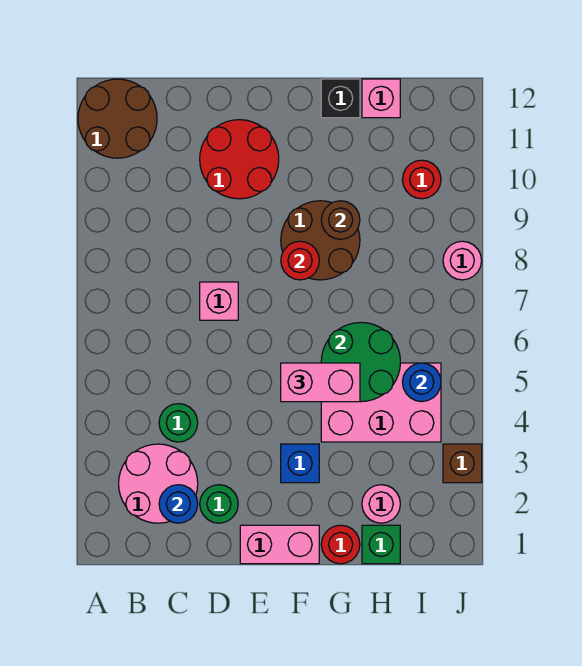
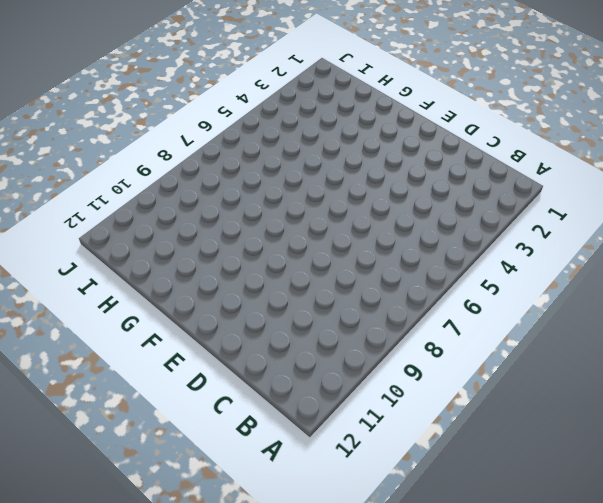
none -> brown 2x2 round brick [78,79,157,158]
none -> pink 2x2 round brick [119,444,198,523]
none -> green 1x1 round brick [159,404,198,442]

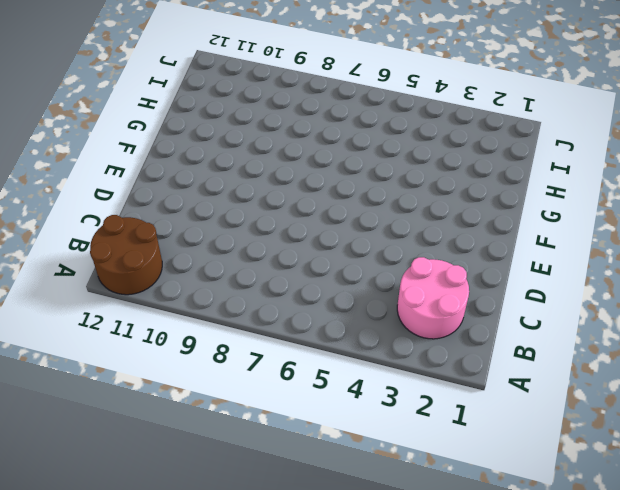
none -> green 1x1 round brick [159,404,198,442]
none -> green 1x1 round brick [200,485,238,523]
none -> pink 1x1 brick [200,282,238,320]

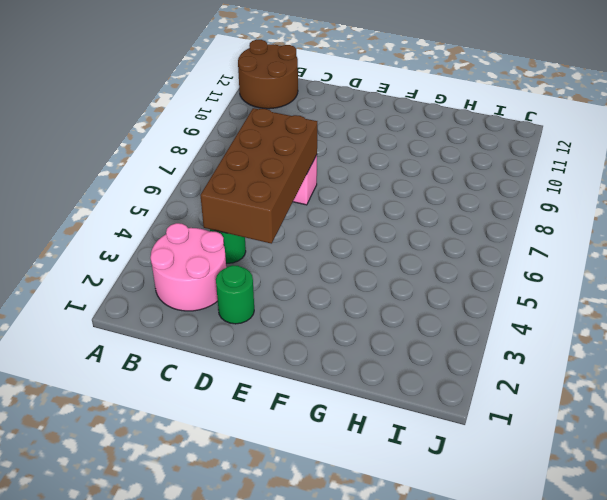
brown 2x4 brick [200,108,317,244] -> none
none -> red 2x2 round brick [200,120,279,199]
none -> pink 1x2 brick [240,525,319,564]
none -> blue 1x1 brick [281,444,319,483]

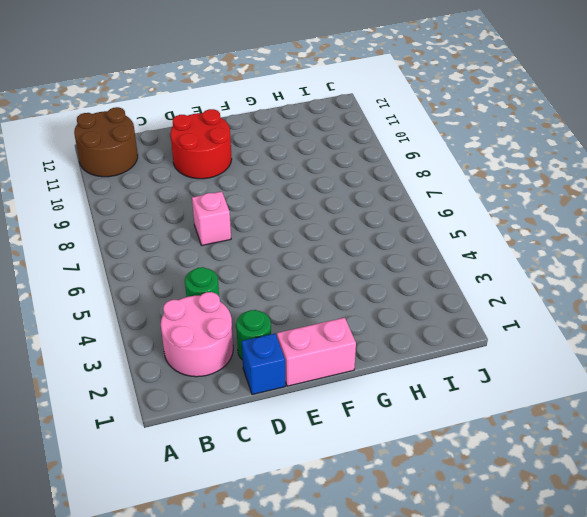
blue 1x1 brick [242,334,285,395] -> blue 1x1 brick moved to [281,444,319,483]
none -> brown 2x2 round brick [281,201,360,280]
none -> red 1x1 round brick [321,525,360,564]
none -> pink 2x3 brick [321,363,441,442]

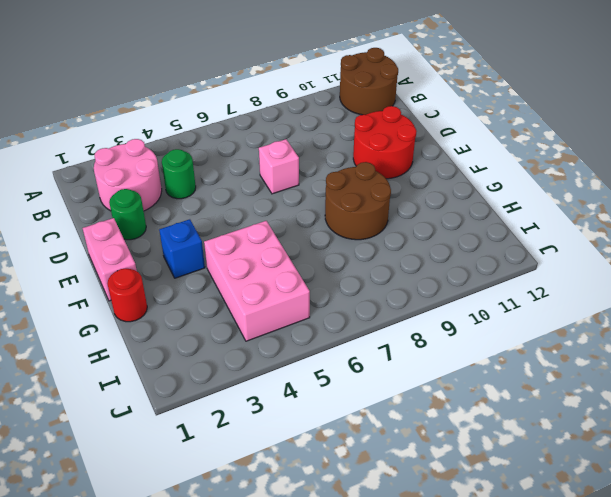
none -> black 1x1 brick [321,79,360,118]
none -> green 1x1 brick [362,525,400,564]
none -> pink 1x1 round brick [362,485,400,523]

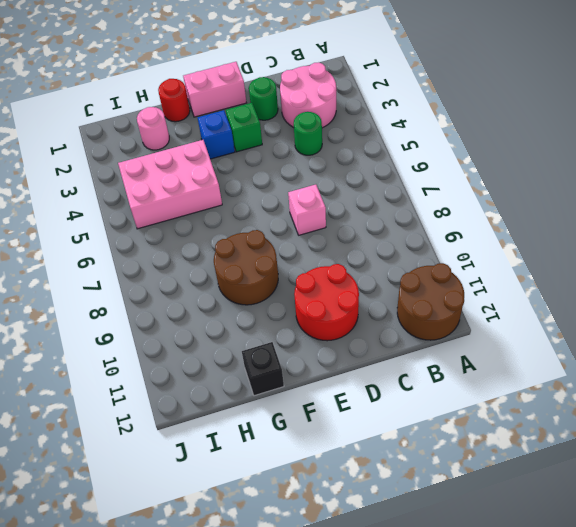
green 1x1 brick [226,103,262,152] -> green 1x1 brick moved to [362,525,400,564]
none -> pink 1x1 brick [362,79,400,118]
none -> red 1x1 round brick [402,160,441,199]
none -> brown 1x1 brick [443,444,482,483]

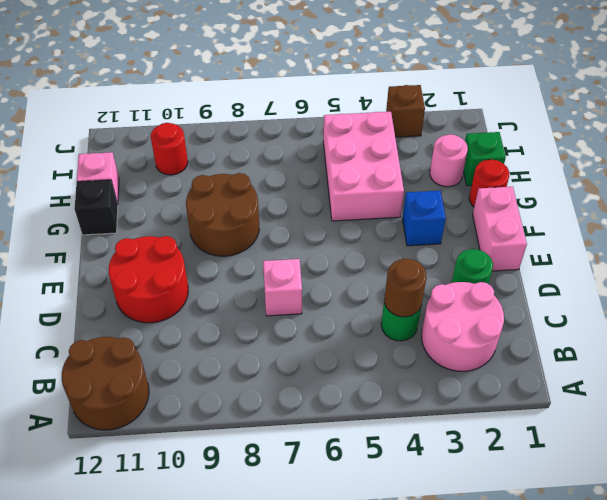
brown 1x1 round brick [384,259,426,317] -> brown 1x1 round brick moved to [321,201,360,239]
none -> pink 1x1 round brick [443,241,482,280]
none -> blue 1x1 round brick [159,485,198,523]
none -> red 1x1 round brick [281,241,319,280]

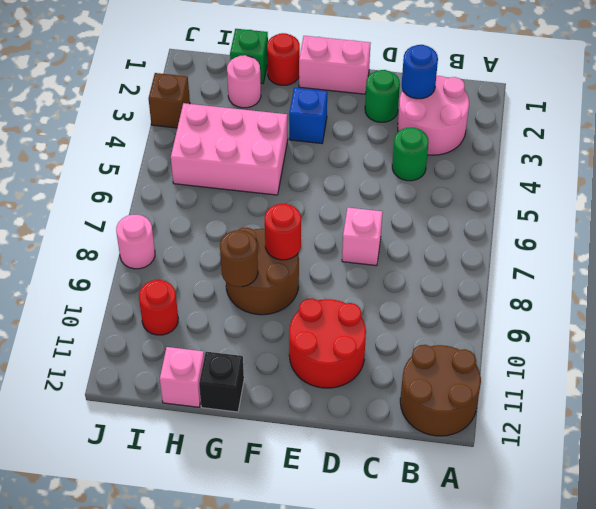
none -> green 2x2 round brick [321,322,400,402]
none -> blue 1x1 round brick [402,363,441,402]
none -> pink 1x2 brick [281,363,360,402]

